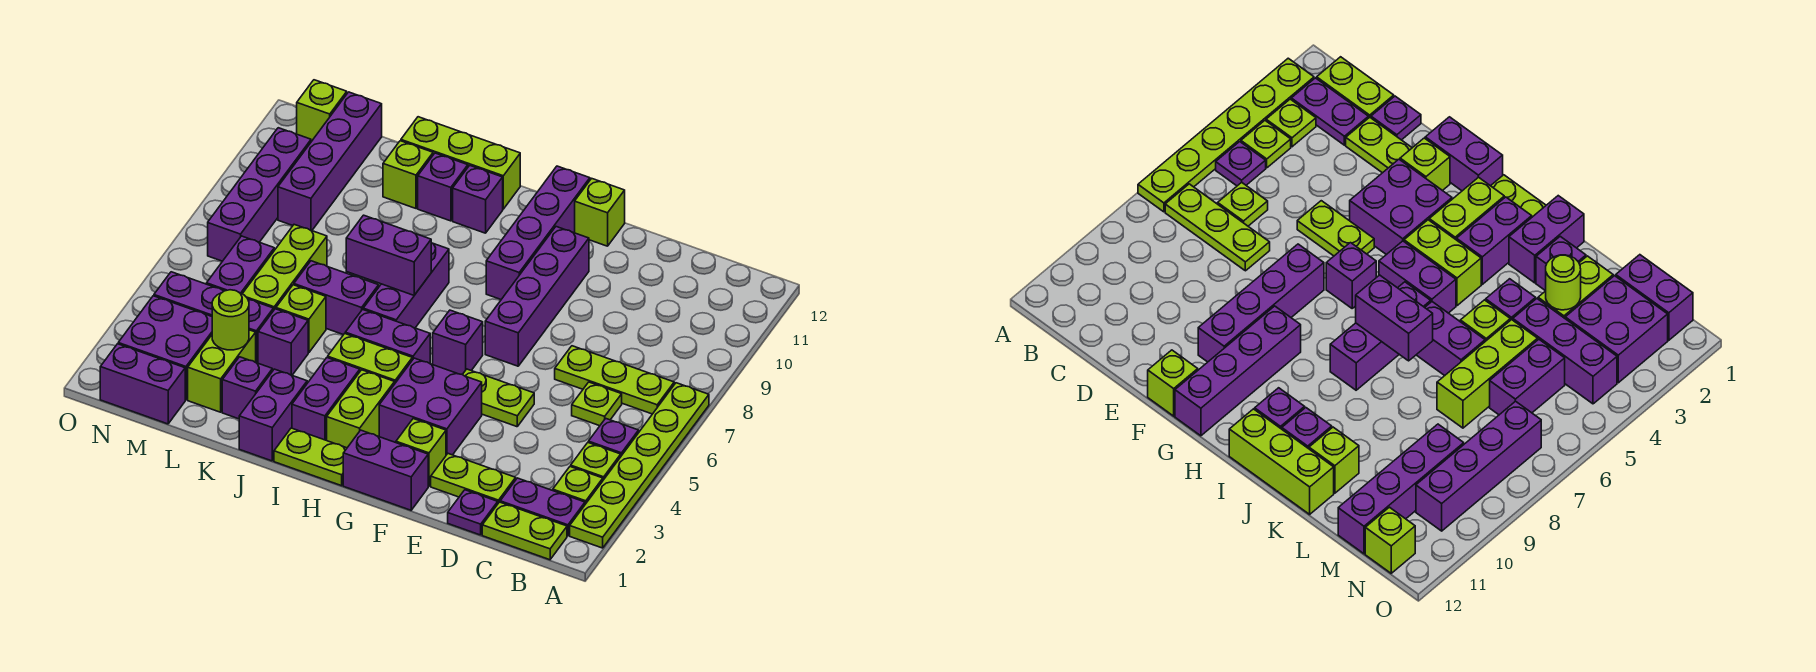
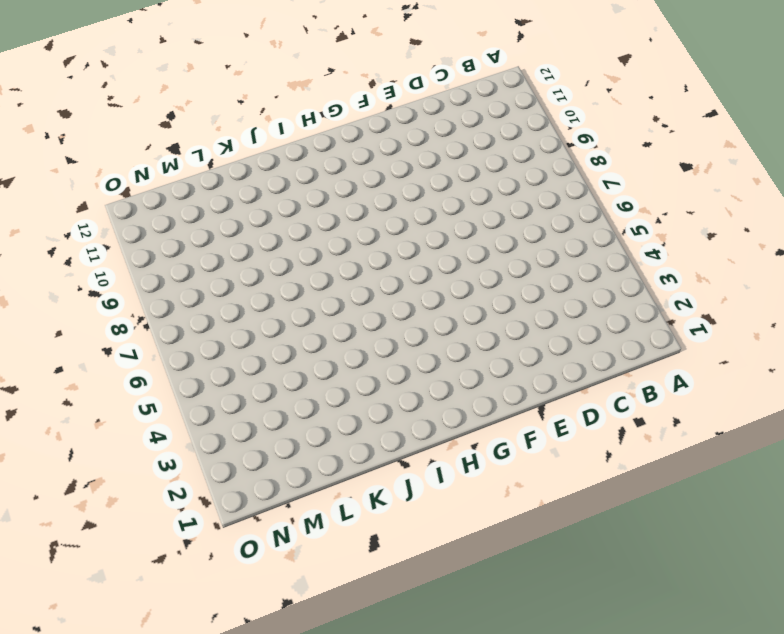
none -> lime 1x6 plate [570,383,709,548]
none -> lime 1x2 plate [482,502,567,560]
none -> purple 1x2 plate [500,478,585,536]
none -> lime 1x1 plate [553,466,603,504]

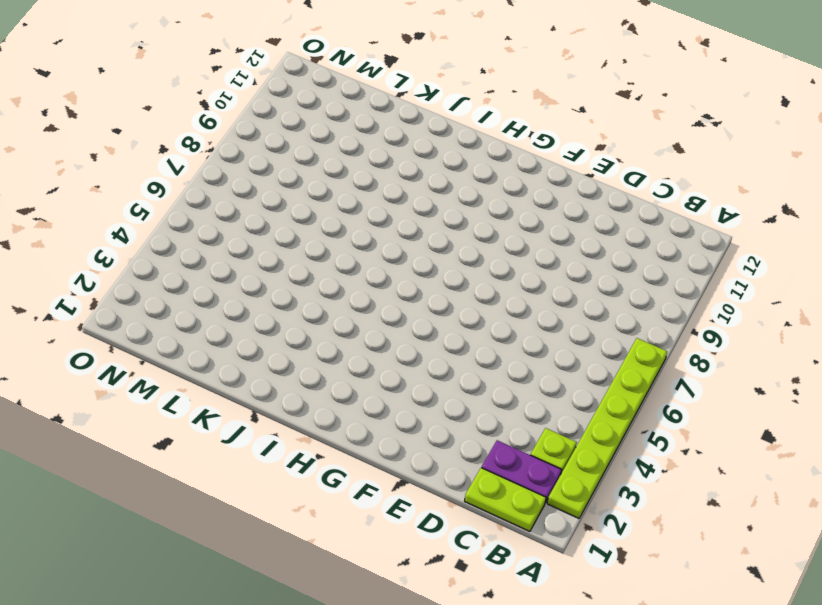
none -> lime 1x1 plate [571,443,621,480]
none -> purple 1x1 plate [588,418,639,456]
none -> lime 1x3 plate [555,346,674,414]
none -> lime 1x1 plate [572,382,622,426]

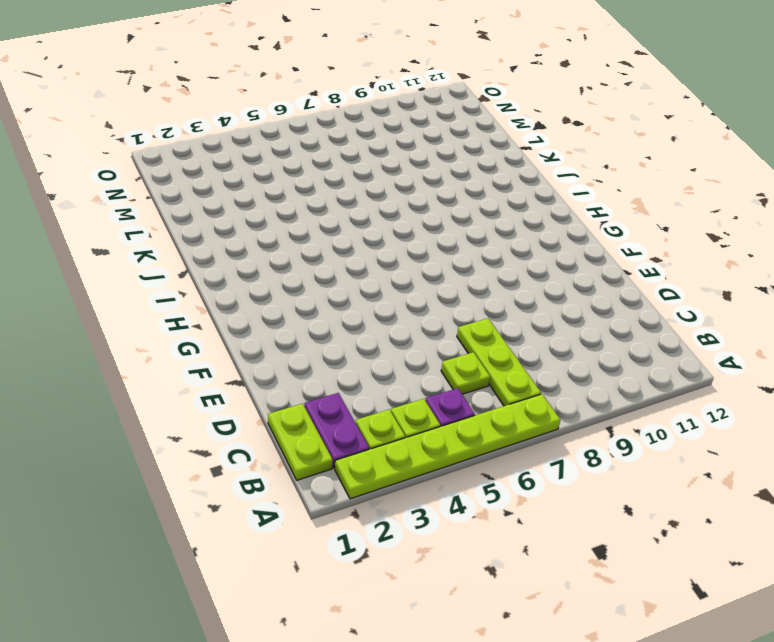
none -> purple 1x1 plate [448,490,498,535]
none -> lime 1x2 plate [431,454,516,503]
none -> lime 1x2 plate [462,369,534,427]
none -> purple 1x2 brick [343,430,428,510]

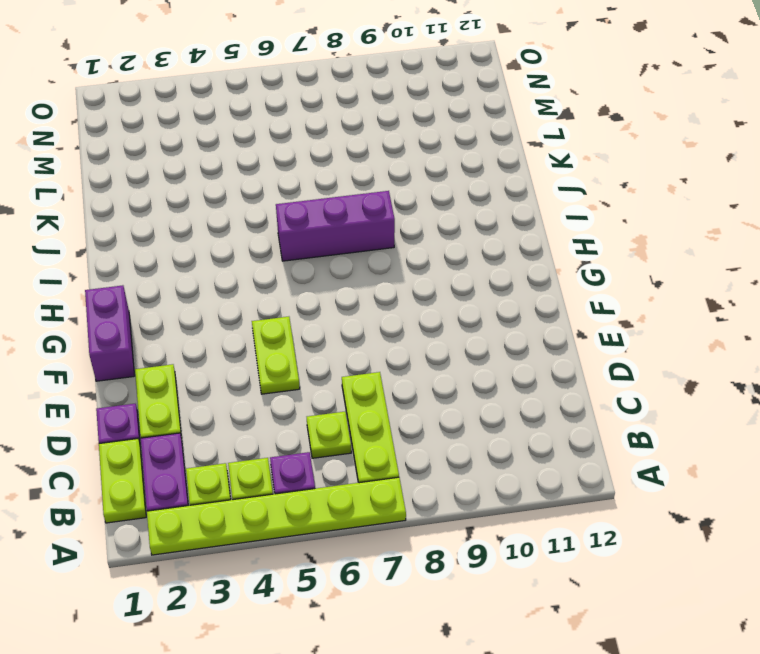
none -> lime 1x1 brick [396,419,446,486]
none -> purple 2x2 brick [379,358,482,455]
none -> purple 1x4 brick [485,227,589,366]
none -> lime 1x1 brick [575,178,625,246]

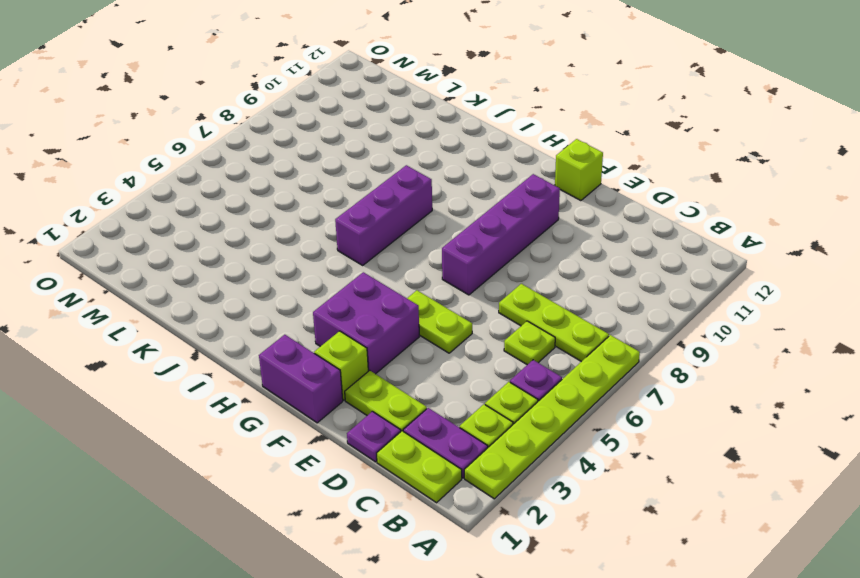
none -> purple 1x1 brick [433,310,483,374]
none -> purple 1x4 brick [486,166,590,299]
none -> lime 1x2 plate [274,428,347,486]
none -> lime 1x2 brick [327,370,395,448]

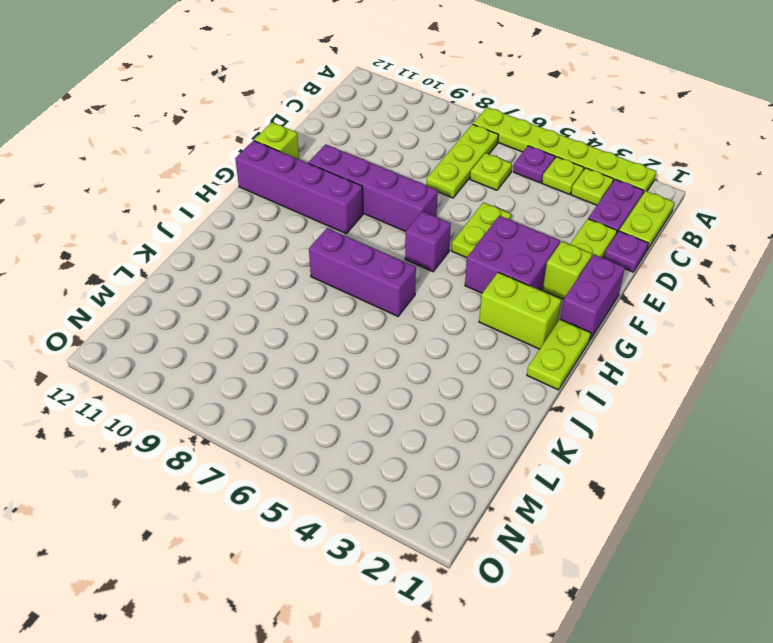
none -> lime 1x2 brick [328,334,412,383]
none -> purple 1x2 brick [345,310,430,363]
none -> purple 1x2 brick [292,358,360,440]
none -> purple 1x1 brick [453,165,503,233]

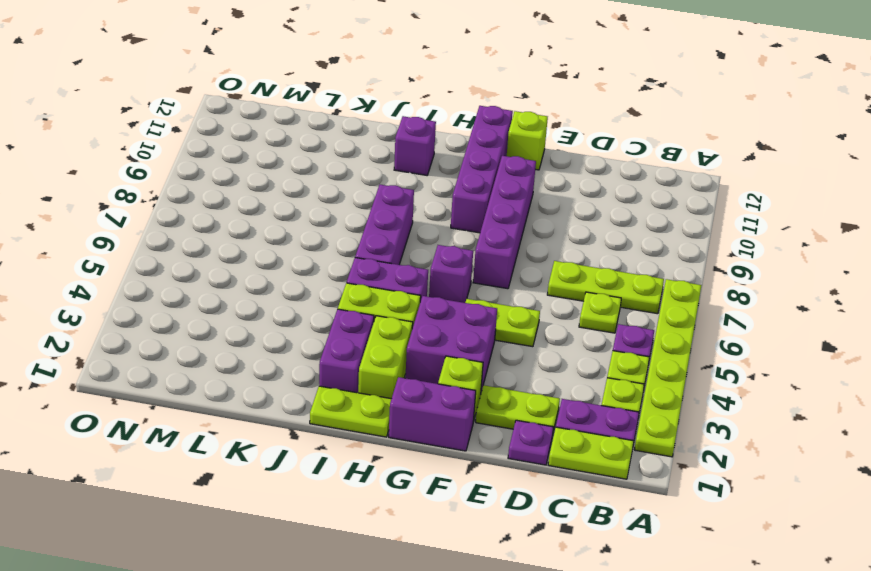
none -> lime 1x3 brick [401,117,520,209]
none -> purple 1x2 brick [239,369,307,461]
none -> purple 1x2 brick [294,261,379,335]
none -> purple 1x1 brick [418,153,468,221]

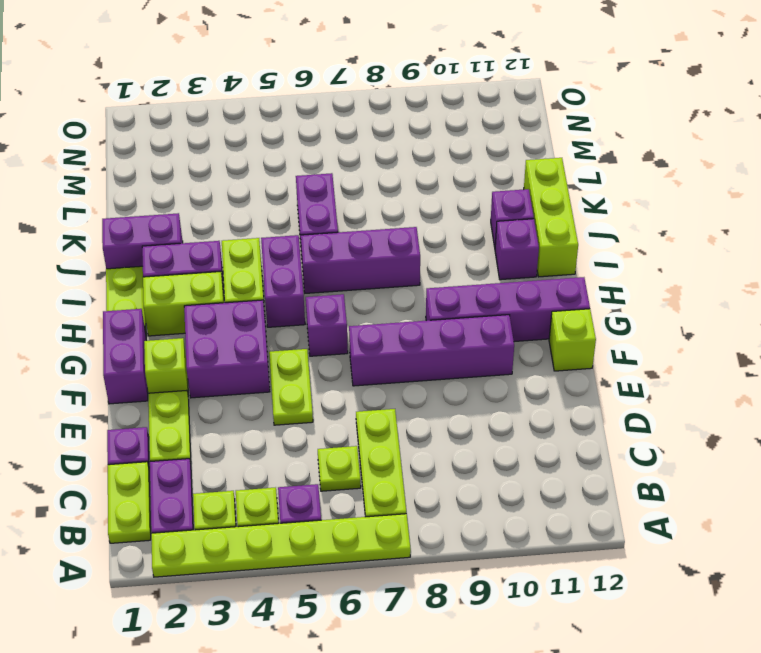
none -> purple 1x1 brick [222,357,272,419]
none -> purple 1x1 brick [258,309,308,375]
none -> lime 1x1 brick [276,285,326,353]
none -> lime 1x1 brick [383,141,433,208]

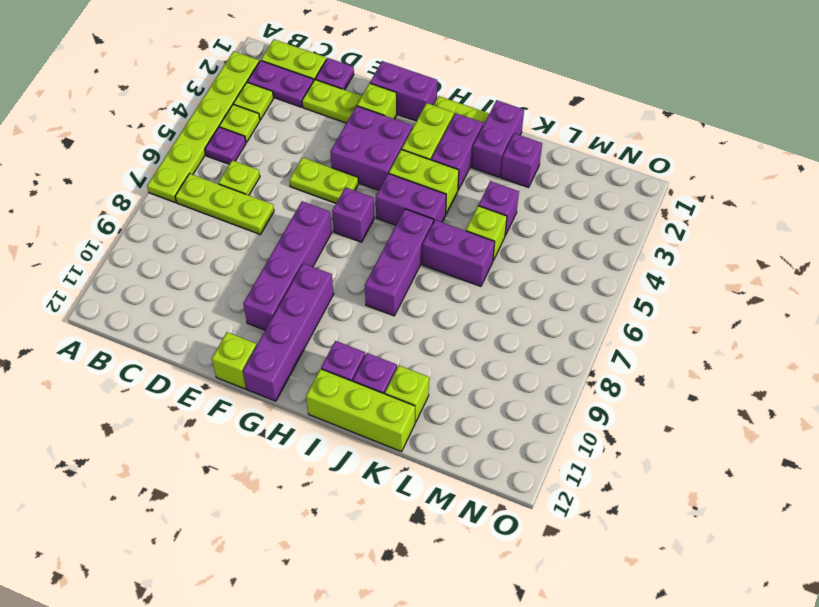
none -> lime 1x2 brick [188,330,256,412]
none -> purple 1x3 brick [154,272,273,363]
none -> lime 1x3 brick [243,225,327,311]
none -> purple 1x2 brick [100,344,185,424]

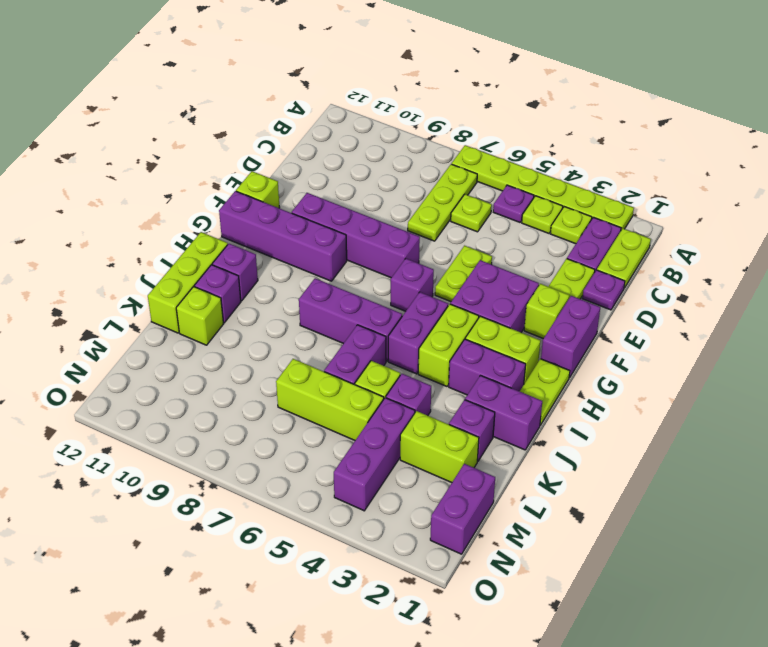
none -> purple 2x2 brick [118,296,212,400]
none -> purple 1x2 brick [207,236,274,294]
none -> purple 1x4 brick [278,92,382,231]
none -> purple 1x4 brick [208,128,311,261]

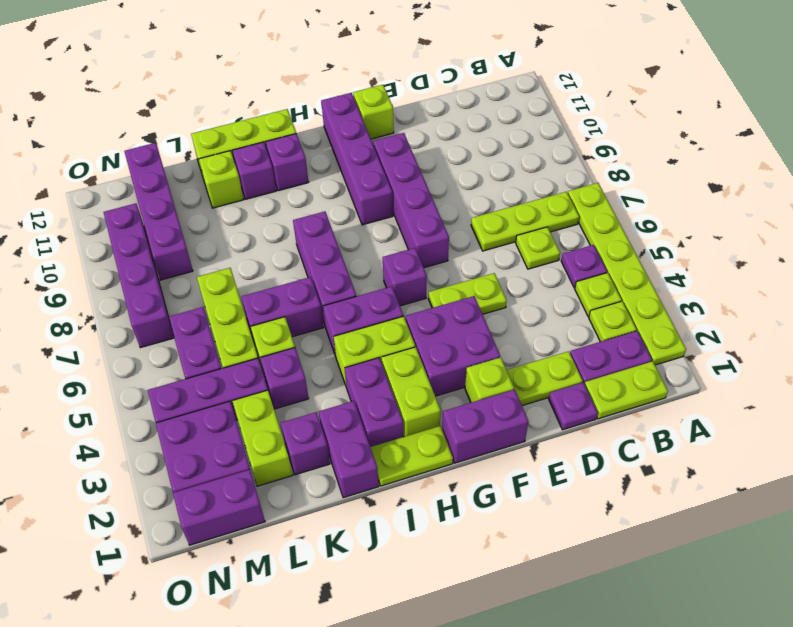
none -> lime 1x1 brick [297,80,347,141]
none -> purple 1x2 brick [346,215,431,295]
none -> lime 1x1 round brick [212,290,249,350]

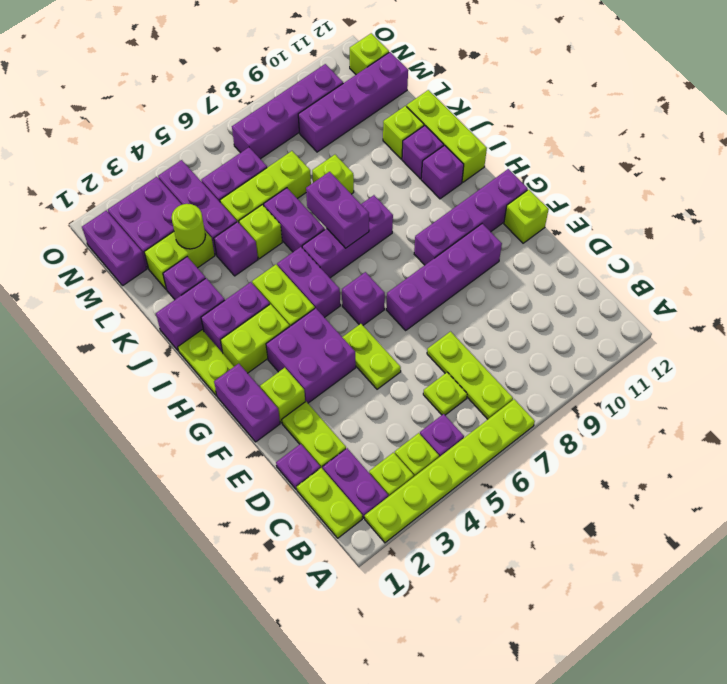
lime 1x1 brick [312,155,354,194] -> none

